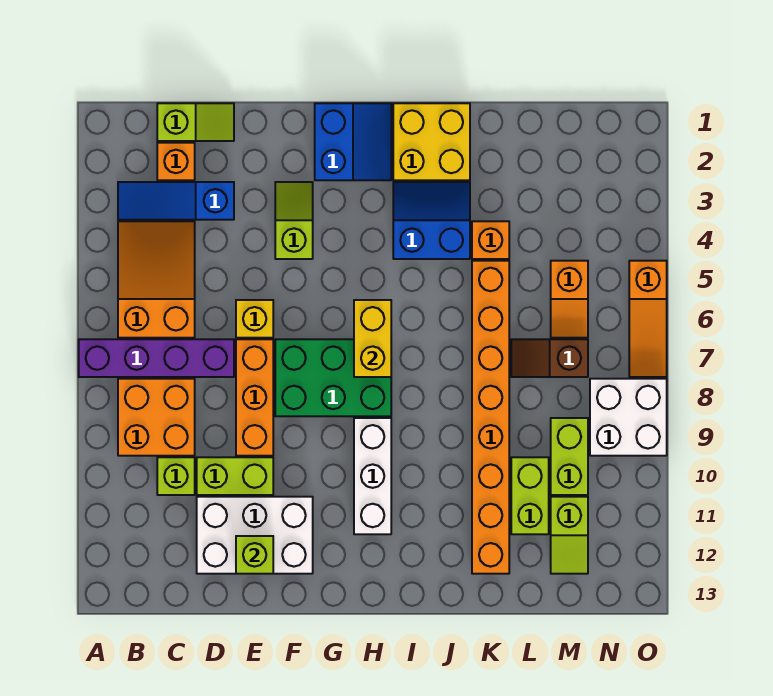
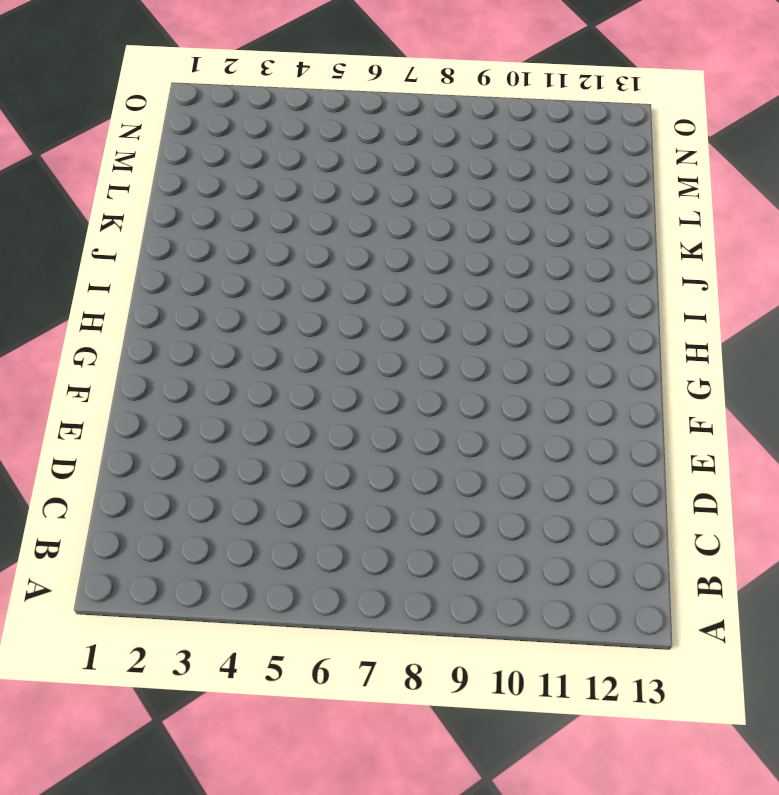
none -> purple 1x4 brick [79,339,234,377]
none -> blue 1x3 slope [118,182,234,220]
none -> orange 2x3 slope [118,221,195,338]

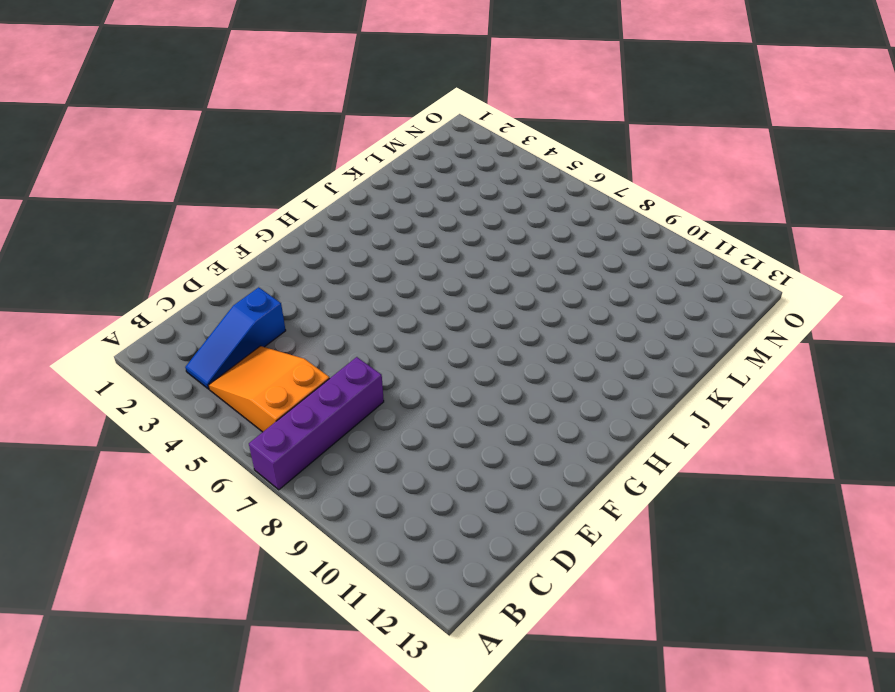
none -> orange 2x2 brick [118,379,195,456]
none -> lime 1x2 slope [157,103,234,141]
none -> orange 1x1 brick [157,143,195,180]

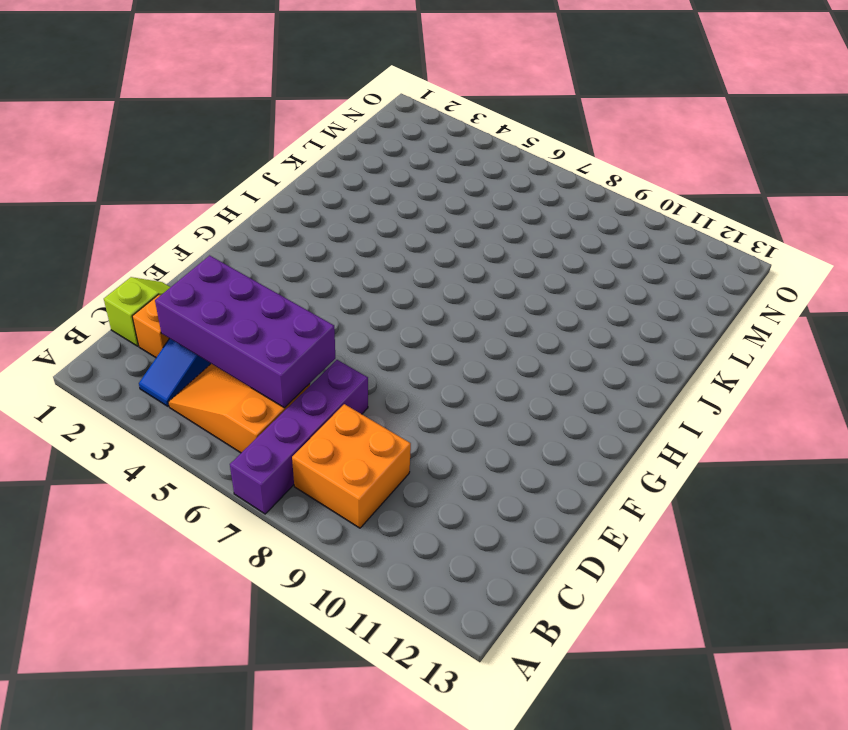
purple 2x4 brick [155,255,335,408] -> none
none -> lime 1x1 brick [157,457,195,495]
none -> lime 1x2 brick [197,457,273,495]
none -> white 2x3 brick [197,497,313,574]

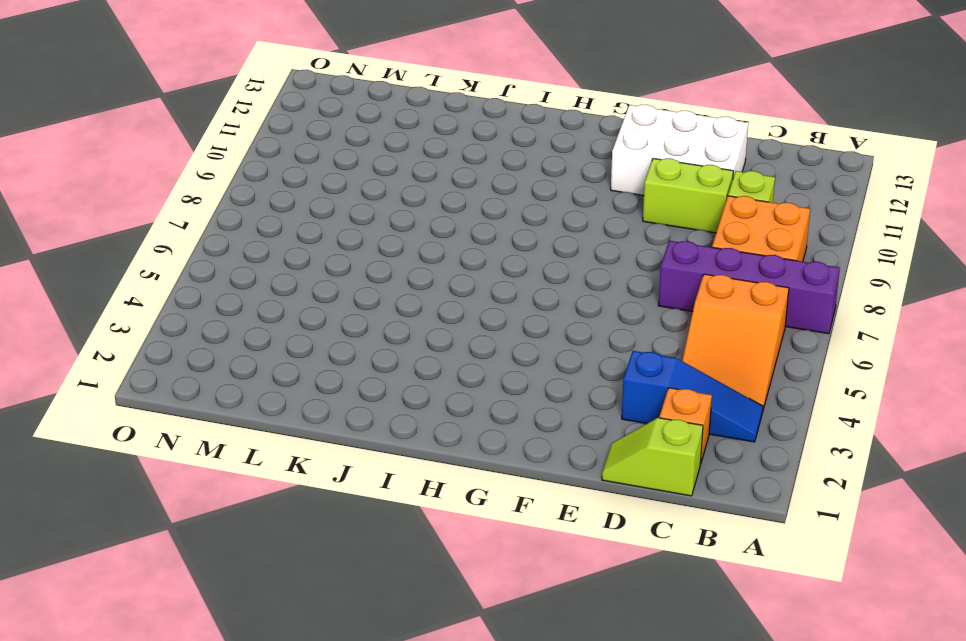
none -> yellow 1x1 brick [236,300,273,338]
none -> orange 1x3 brick [236,339,273,456]
none -> lime 1x2 slope [275,182,313,259]

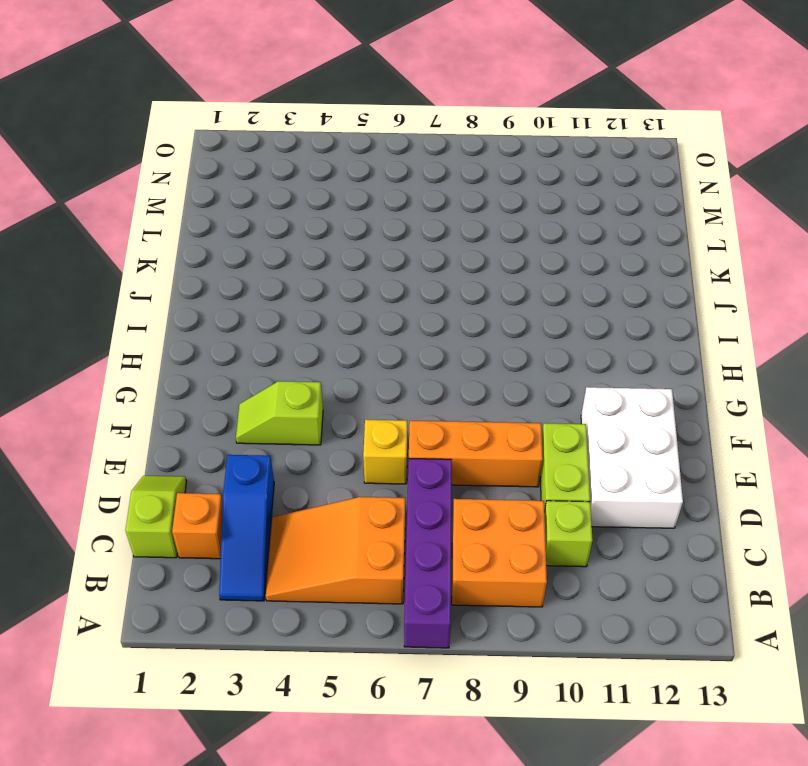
none -> green 2x3 brick [275,339,391,416]
none -> blue 2x2 slope [315,103,391,180]
none -> white 1x3 brick [354,418,391,534]

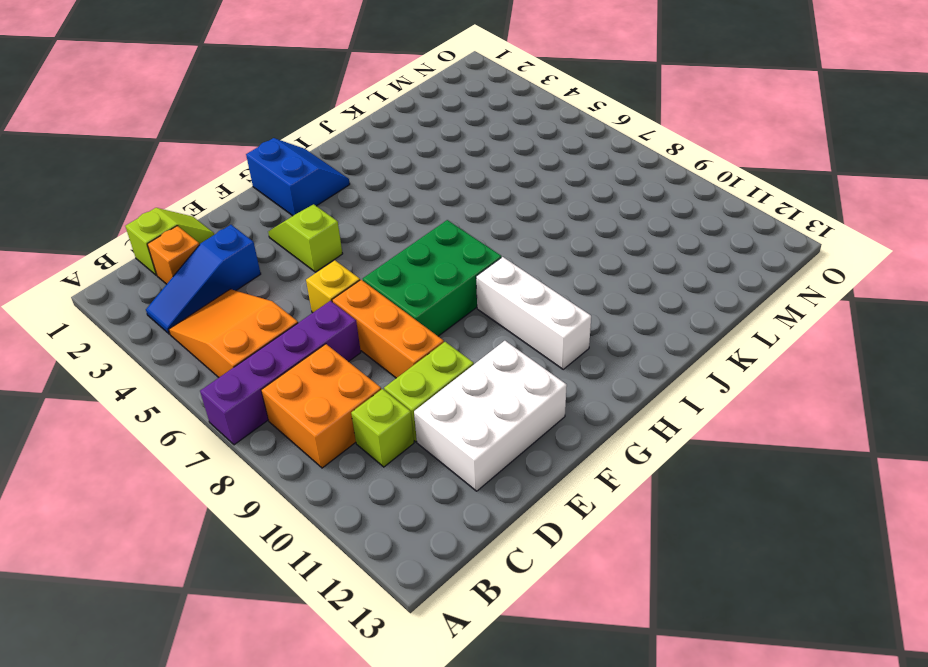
none -> yellow 2x2 brick [393,103,470,180]
none -> blue 2x2 slope [393,182,470,259]
none -> orange 1x1 brick [472,221,509,259]

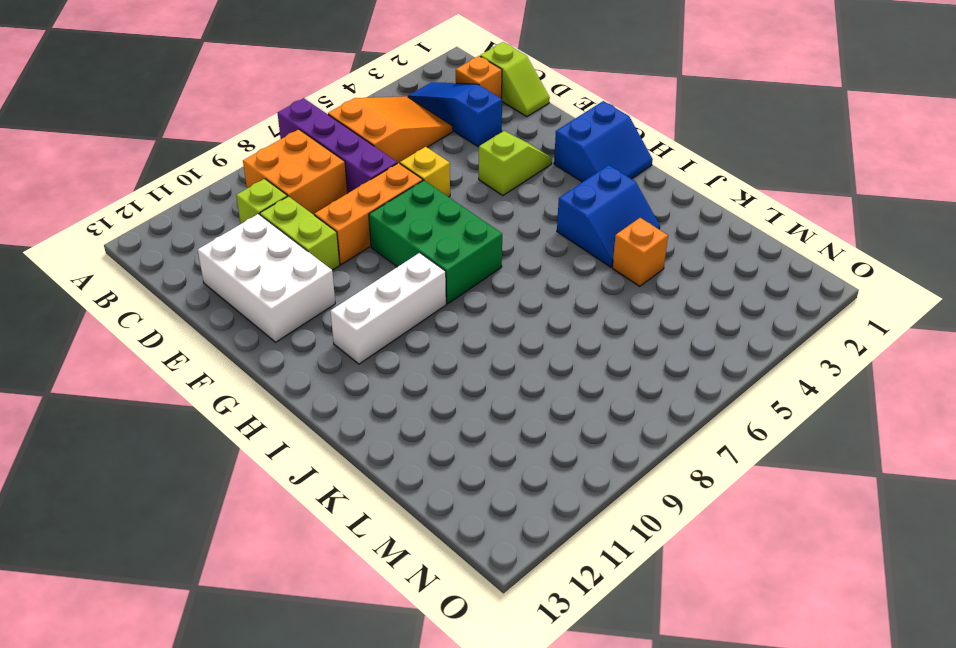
blue 2x2 slope [557,165,660,267] -> blue 2x2 slope turned to [393,182,470,259]
none -> yellow 2x2 brick [393,103,470,180]
none -> orange 1x8 brick [472,261,509,574]
none -> brown 1x2 slope [511,339,588,377]

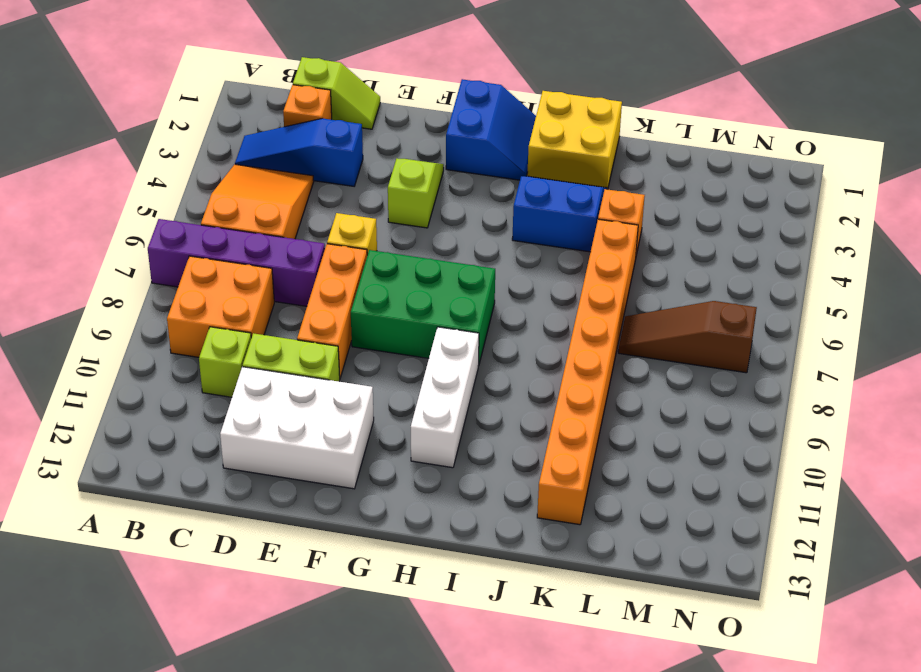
brown 1x3 slope [618,301,757,373] -> brown 1x2 slope [511,339,588,377]
none -> lime 1x2 brick [511,457,549,534]
none -> orange 1x2 slope [551,261,588,338]
none -> lime 1x2 brick [551,418,588,495]

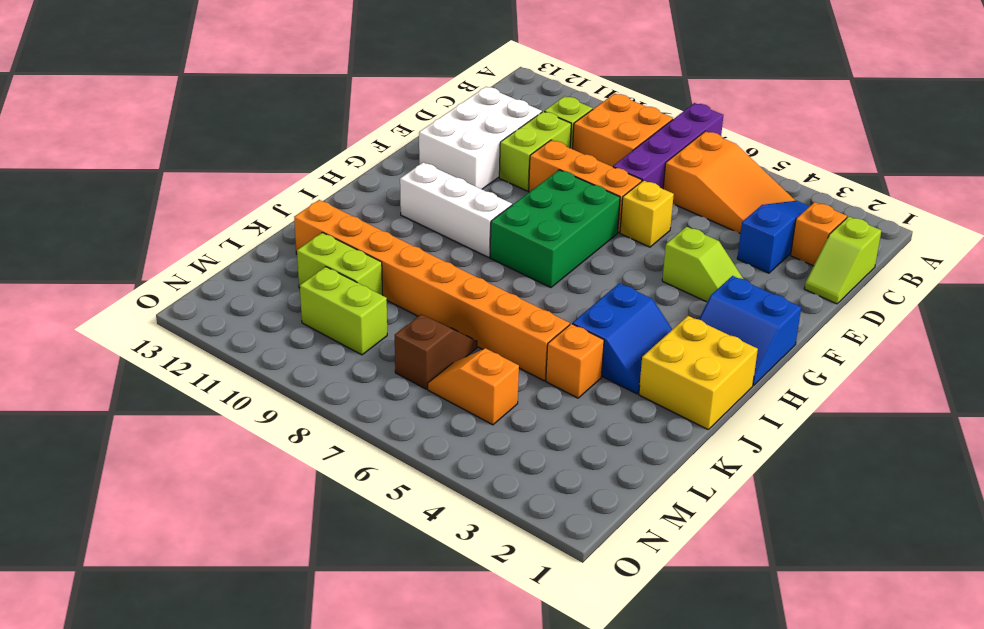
none -> lime 1x2 slope [551,497,588,574]
none -> white 2x2 brick [590,379,667,456]
none -> orange 1x3 slope [629,261,667,377]

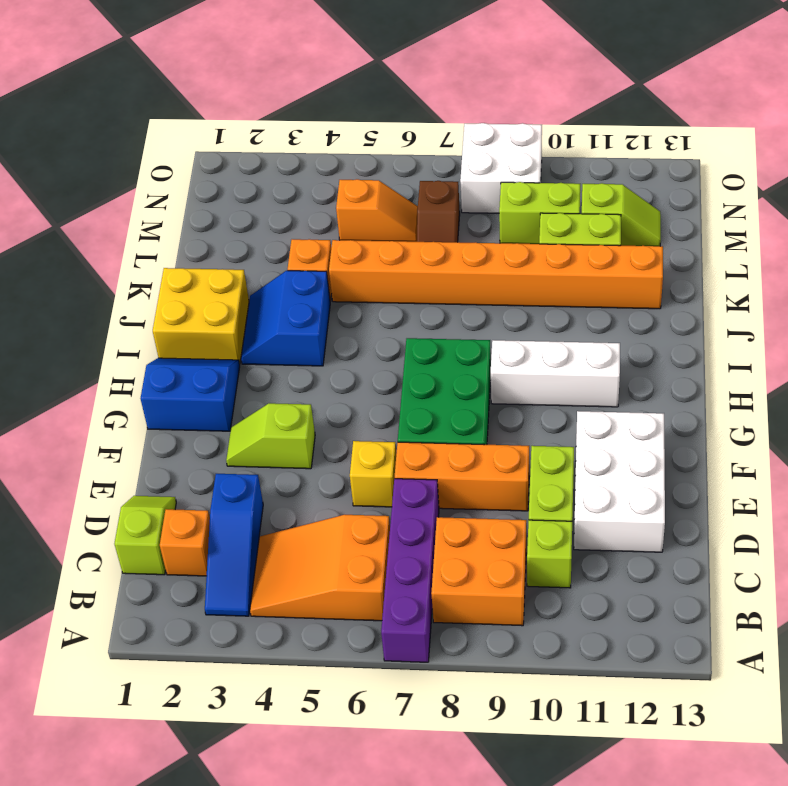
none -> orange 1x3 slope [629,261,667,377]
none -> lime 1x1 brick [236,536,273,574]
none -> yellow 1x2 brick [354,300,391,377]

